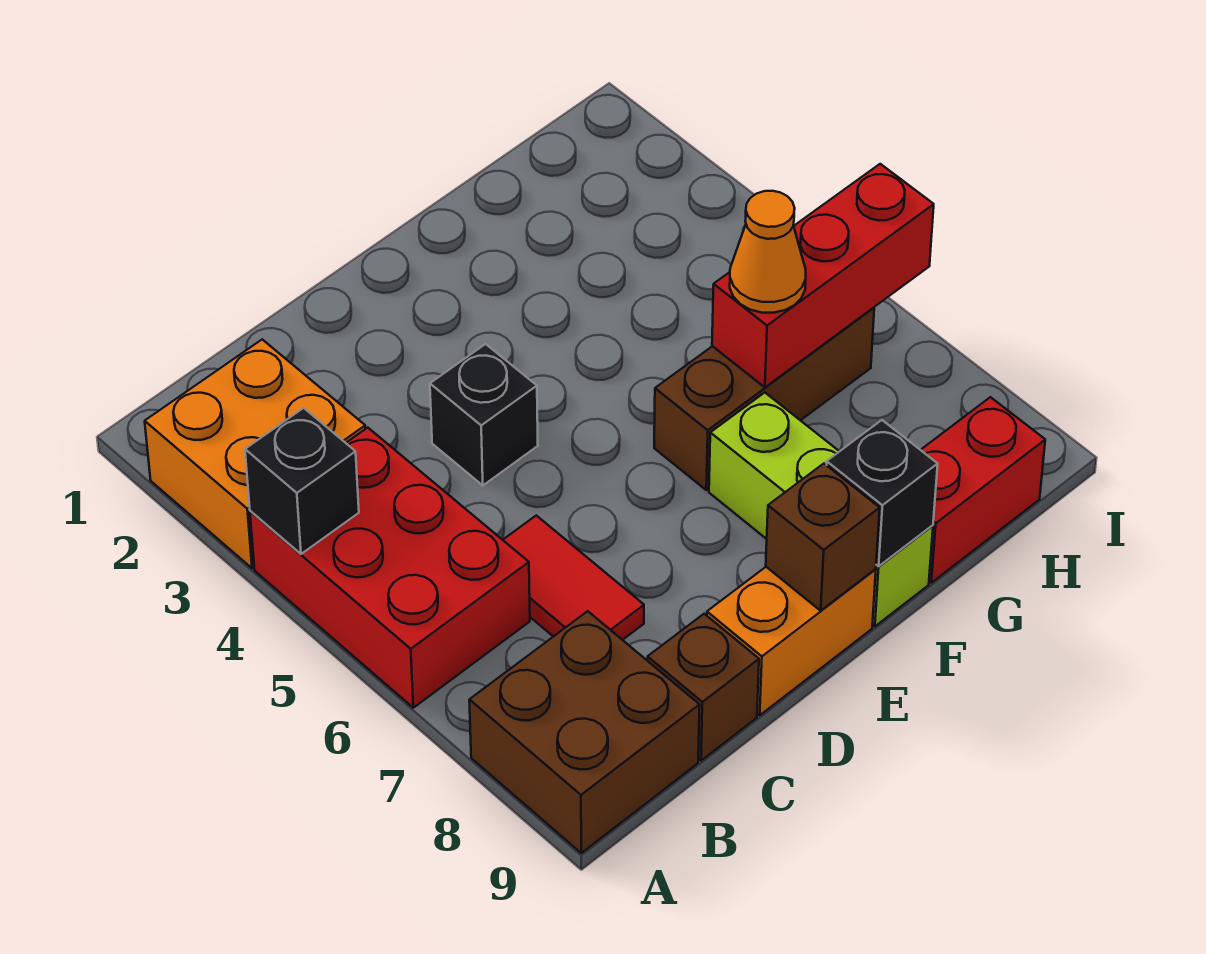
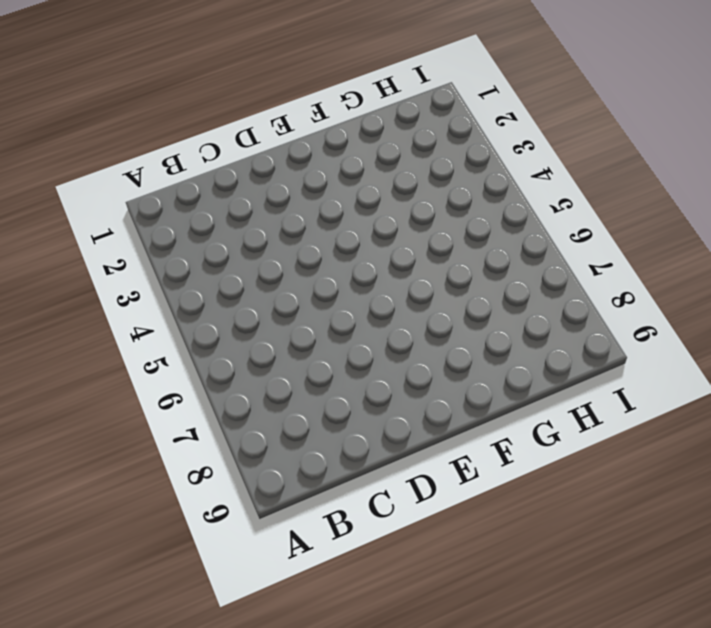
none -> orange 2x2 brick [145,339,365,568]
none -> red 2x3 brick [250,428,530,708]
none -> brown 2x2 brick [469,611,700,853]

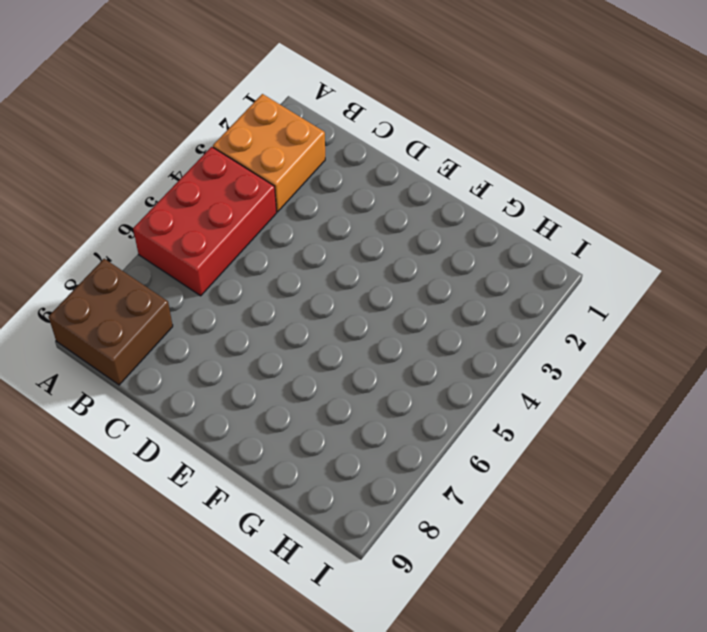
none -> red 1x2 tile [503,515,644,640]
none -> brown 1x1 brick [647,614,759,761]
none -> black 1x1 brick [430,344,538,485]

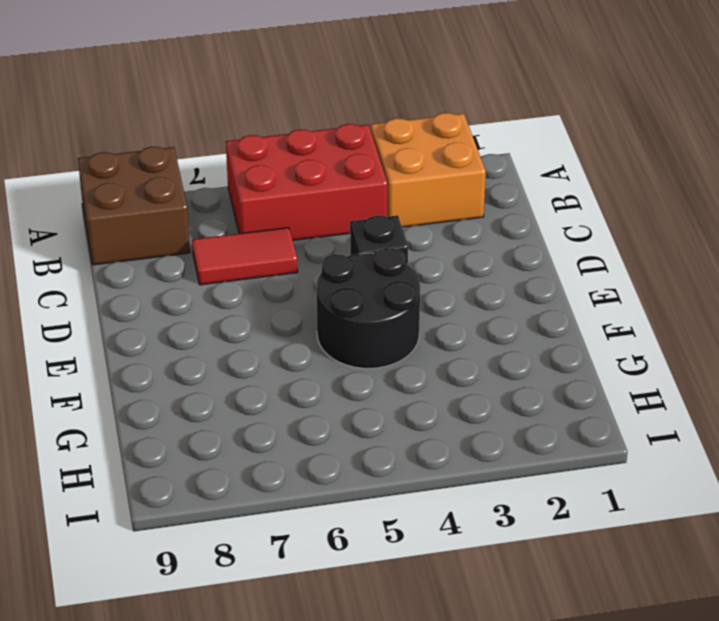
black 2x2 round brick [316,248,420,368] -> none
none -> brown 1x1 brick [647,614,759,761]
none -> orange 1x2 brick [707,567,876,715]
none -> brown 1x3 brick [654,308,874,490]

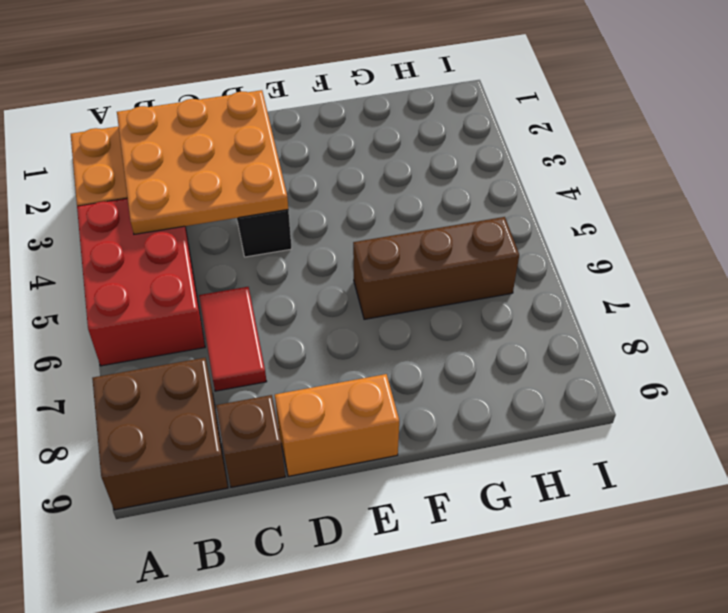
orange 3x3 plate [117,90,288,234] -> none
none -> lime 1x3 brick [709,393,933,626]
none -> red 1x2 brick [921,397,1045,583]
none -> black 1x1 brick [245,408,359,554]

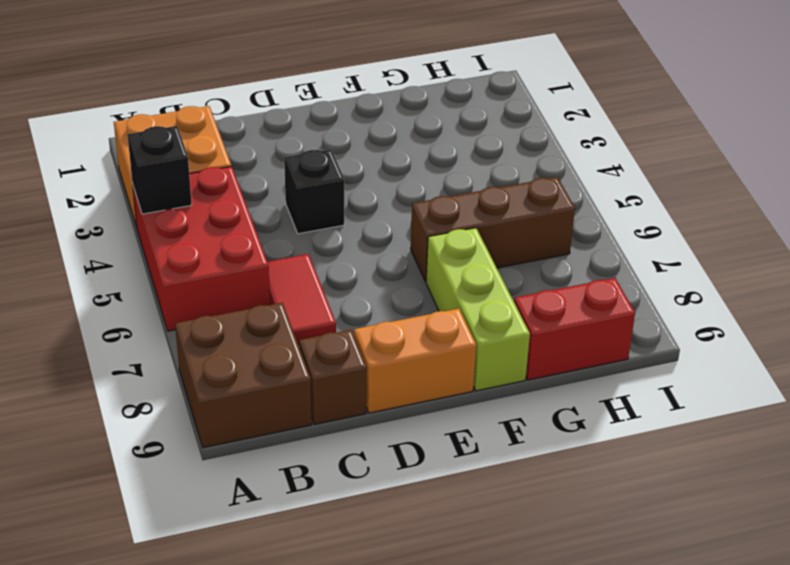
none -> brown 1x1 brick [766,464,880,611]
none -> black 1x1 brick [827,420,938,566]
none -> red 1x3 brick [712,164,934,387]

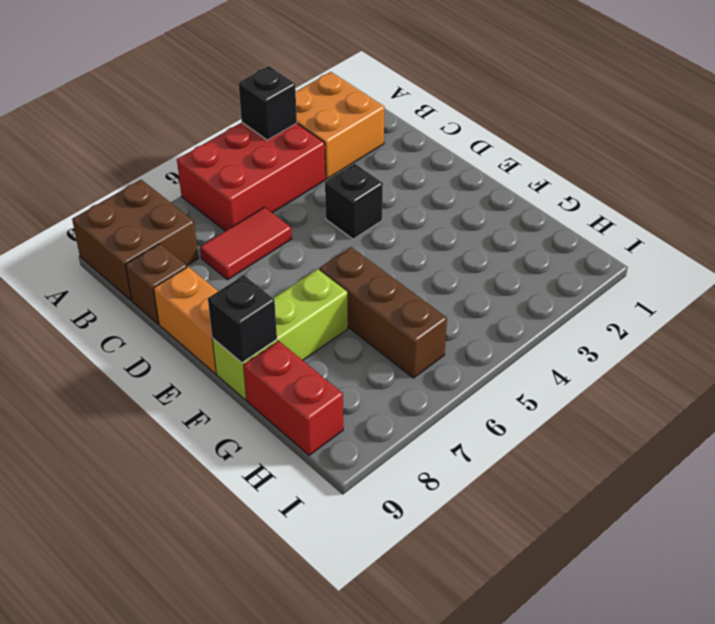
none -> brown 1x1 brick [766,464,880,611]
none -> red 1x3 brick [712,164,934,387]
none -> orange 1x1 cone [730,191,806,313]

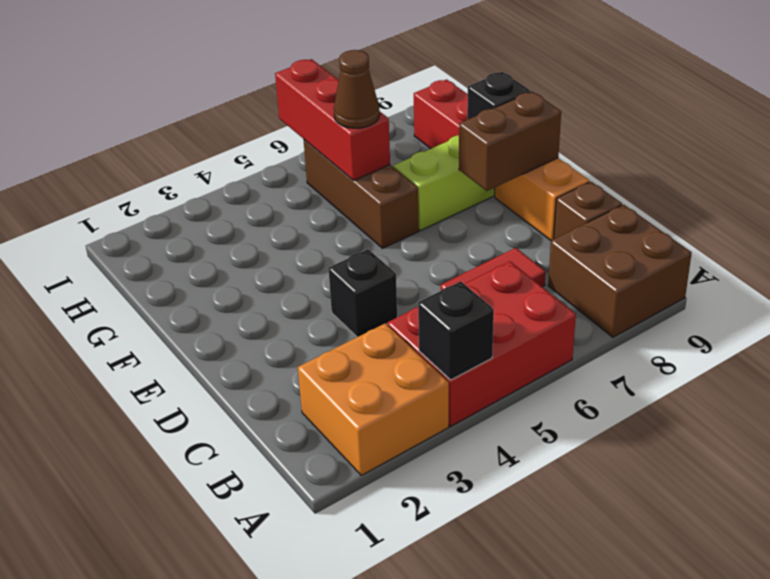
brown 1x2 brick [459,92,561,191] -> brown 1x1 brick [766,464,880,611]
brown 1x1 cone [334,50,380,128] -> orange 1x1 cone [730,191,806,313]

